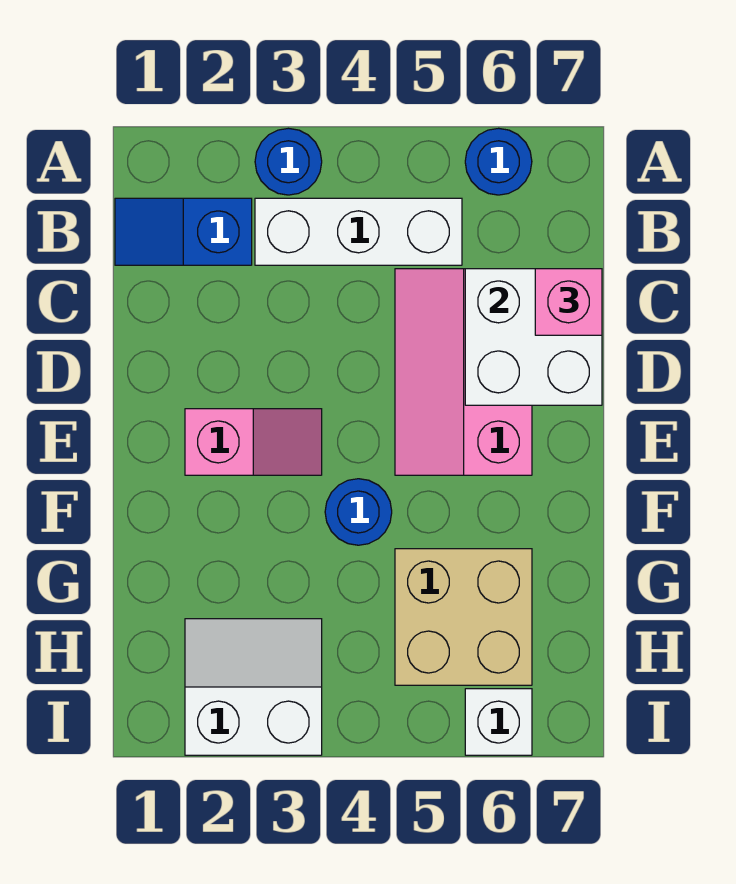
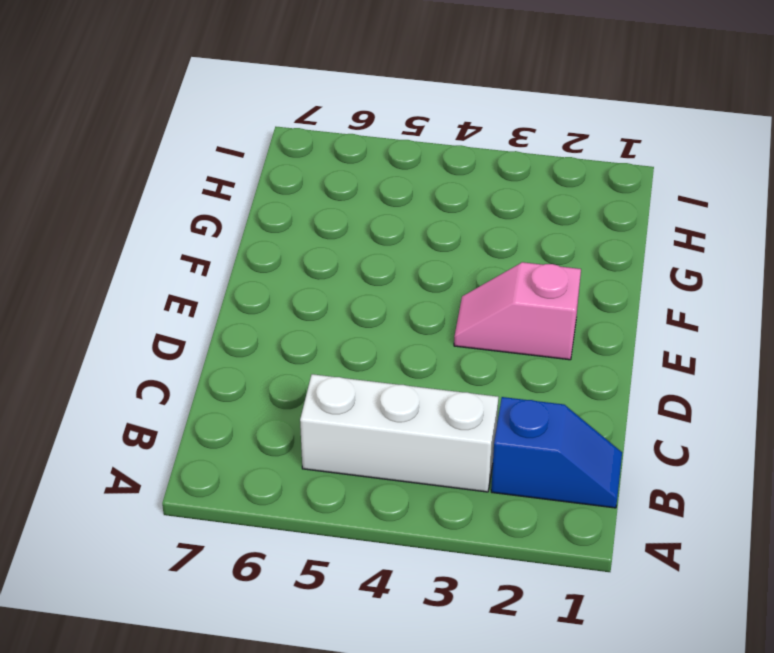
none -> blue 1x1 round brick [255,128,322,195]
none -> blue 1x1 round brick [465,128,532,195]
none -> pink 2x3 slope [395,269,532,475]

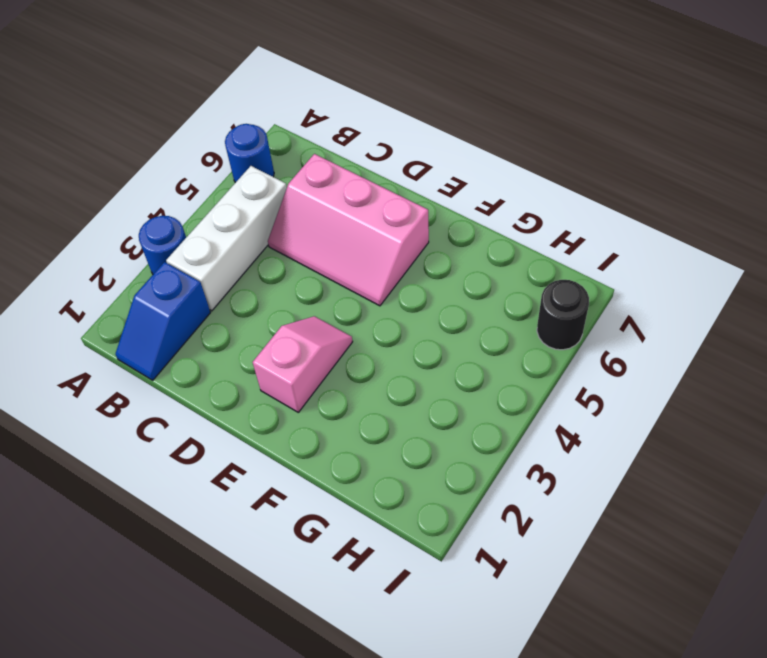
black 1x1 round brick [537,280,589,350] -> white 1x1 brick [465,689,532,755]
none -> blue 1x1 round brick [325,479,392,545]
none -> tan 2x2 brick [395,549,532,685]
none -> white 2x2 slope [185,619,322,755]

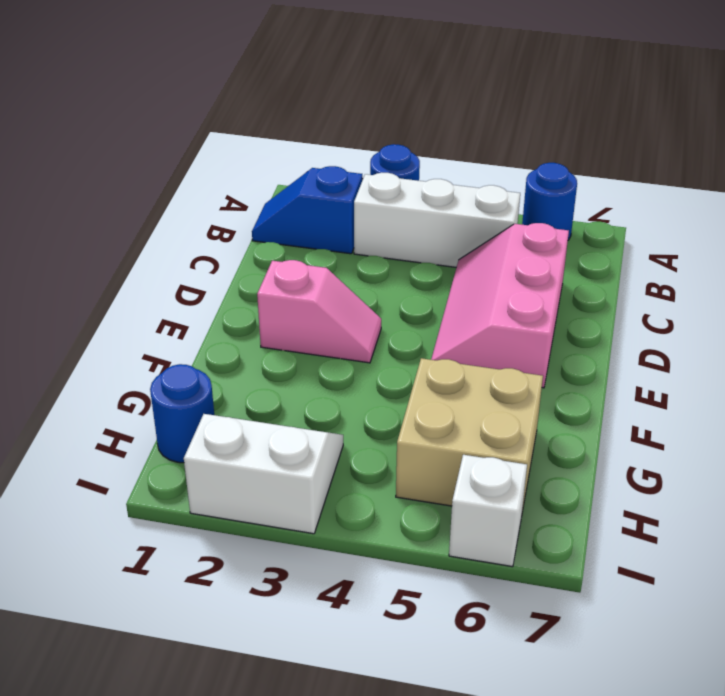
blue 1x1 round brick [150,364,214,463] -> blue 1x1 round brick moved to [325,479,392,545]
none -> white 2x2 brick [465,269,602,405]
none -> pink 1x1 brick [535,269,602,335]

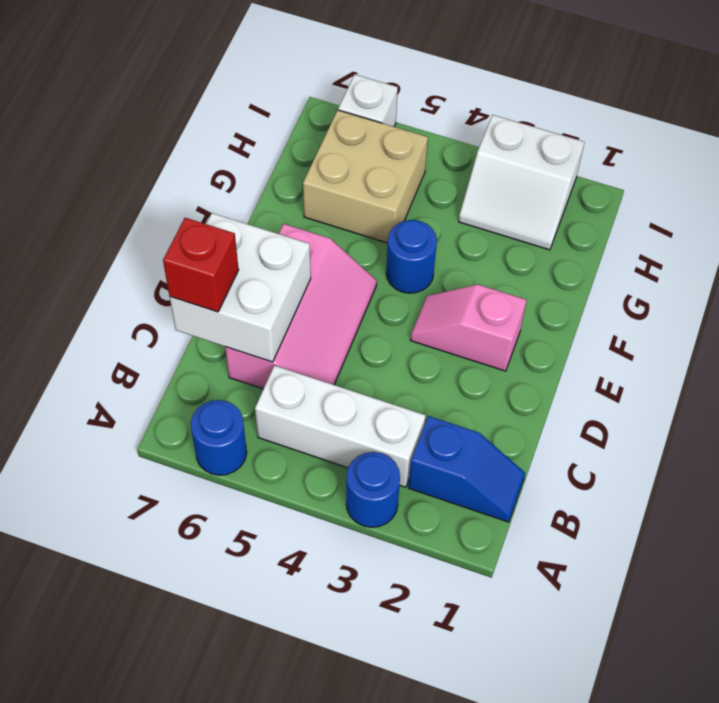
red 1x1 brick [163,218,239,312] -> pink 1x1 brick [535,269,602,335]

